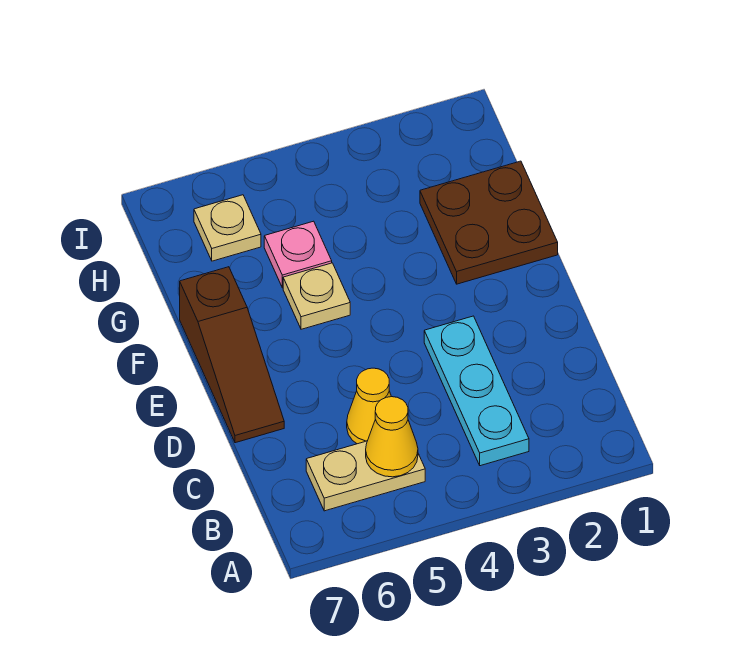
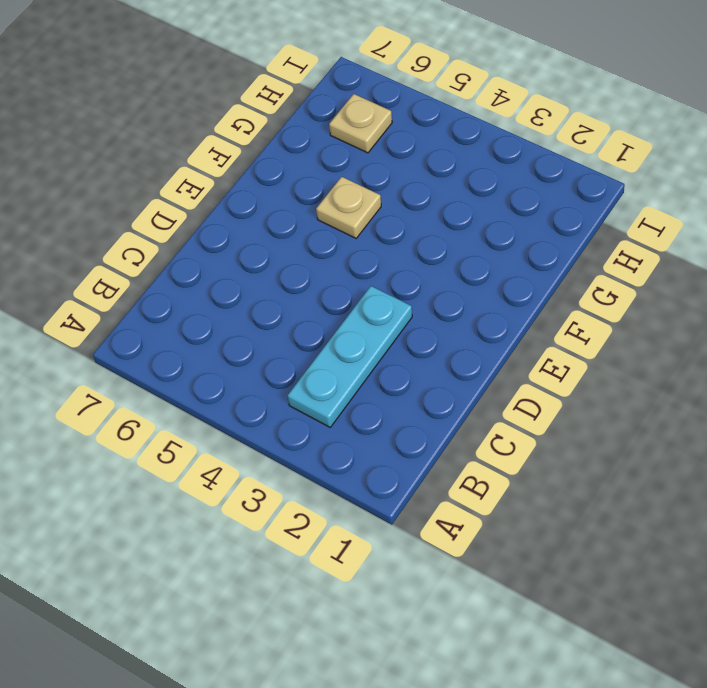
none -> tan 1x2 plate [306,441,425,511]
none -> yellow 1x1 cone [347,368,391,444]

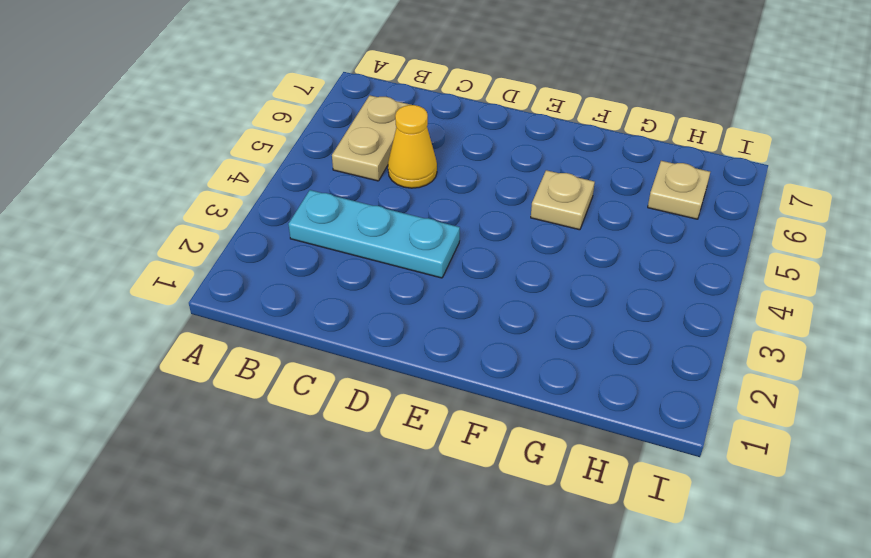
none -> brown 1x3 slope [180,267,284,443]
none -> brown 2x2 plate [420,161,558,284]

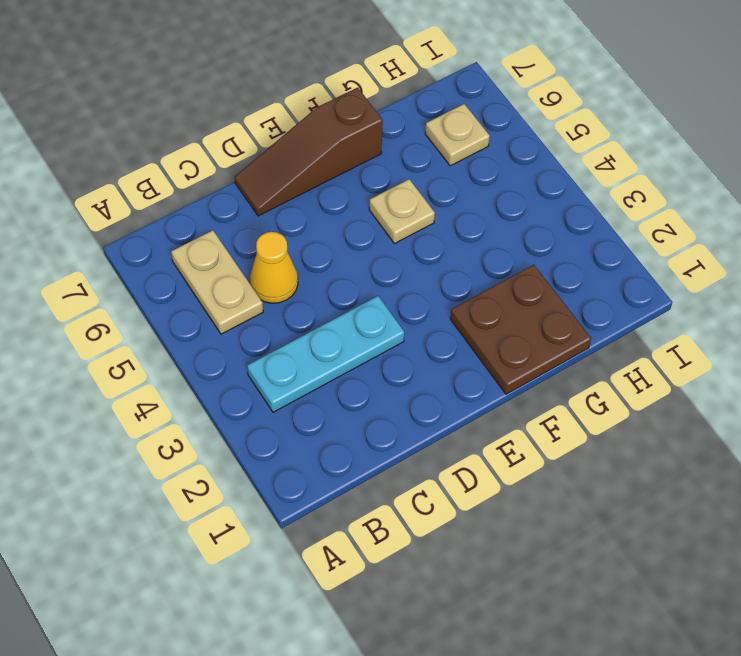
none -> pink 1x1 plate [264,221,332,288]
none -> yellow 1x1 cone [366,397,418,477]

